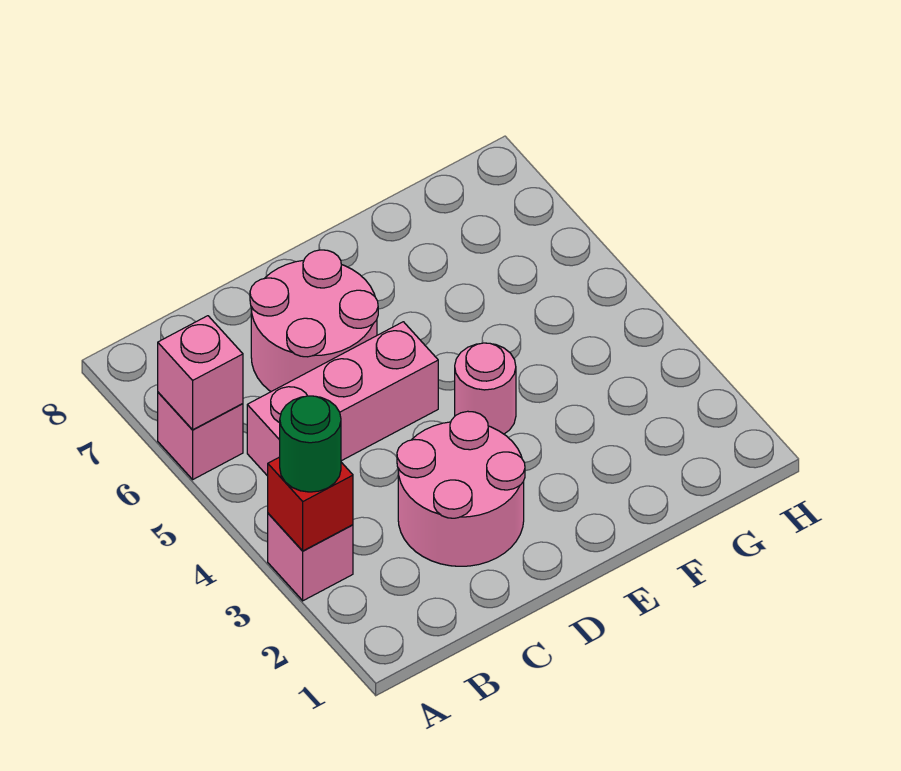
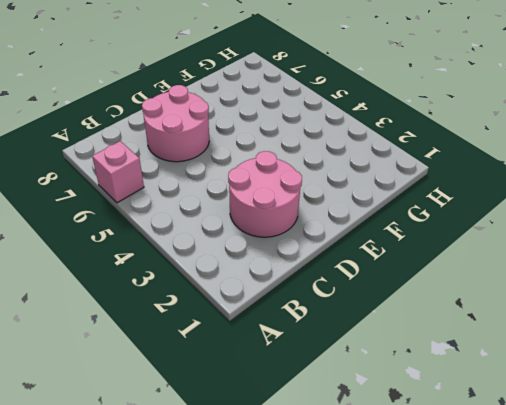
none -> pink 1x1 brick [268,513,353,601]
none -> pink 1x3 brick [247,322,438,476]

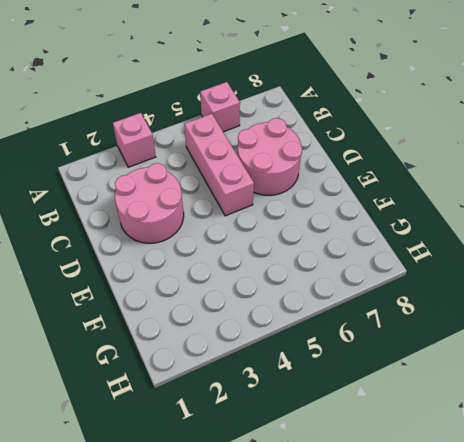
none -> pink 1x1 round brick [455,343,516,434]
none -> red 1x1 brick [268,457,353,551]

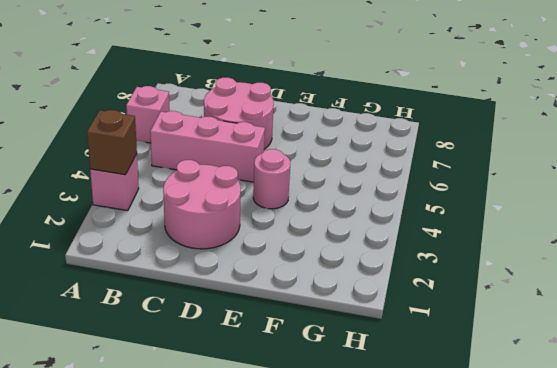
brown 1x1 brick [87,110,137,175] -> red 1x1 brick [268,457,353,551]
none -> pink 1x1 brick [158,316,243,430]
none -> green 1x1 round brick [280,396,341,492]

